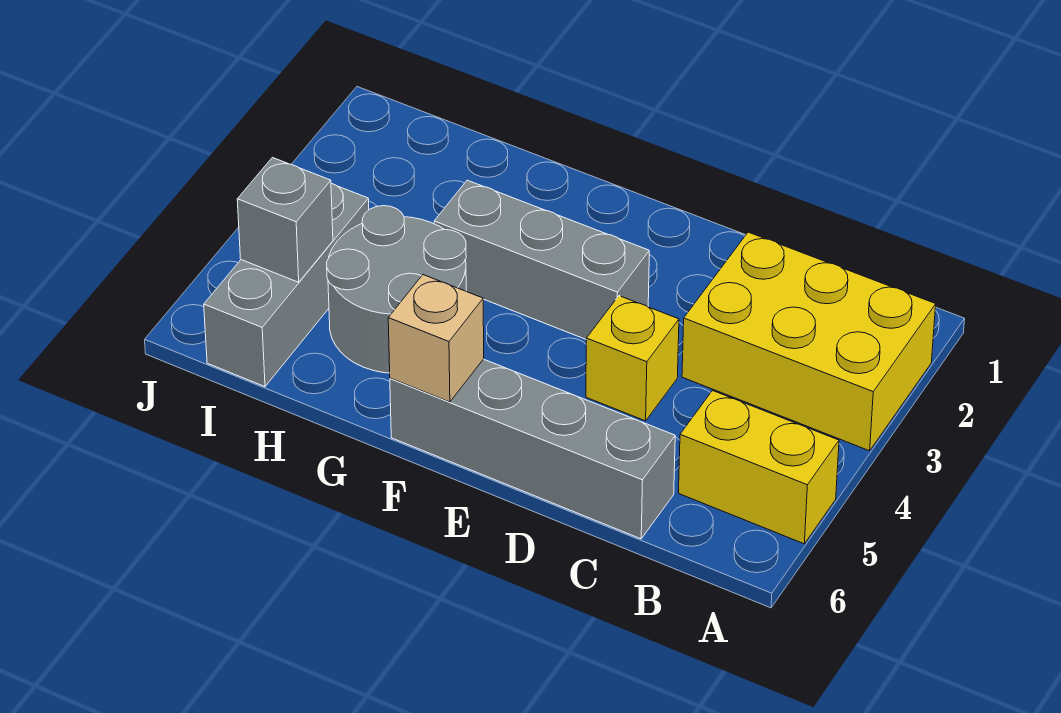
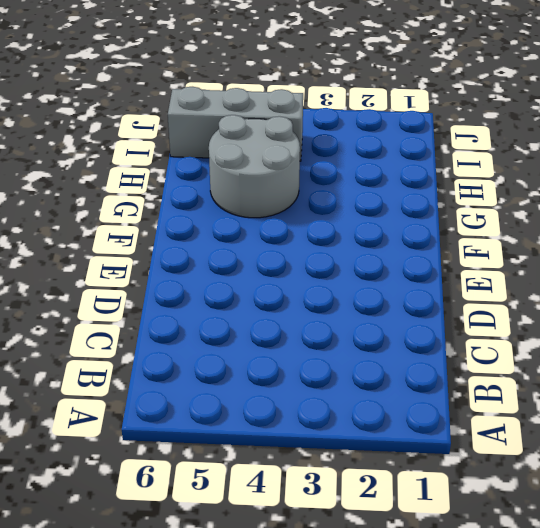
none -> yellow 2x3 brick [682,232,936,451]
none -> yellow 1x2 brick [679,391,839,544]

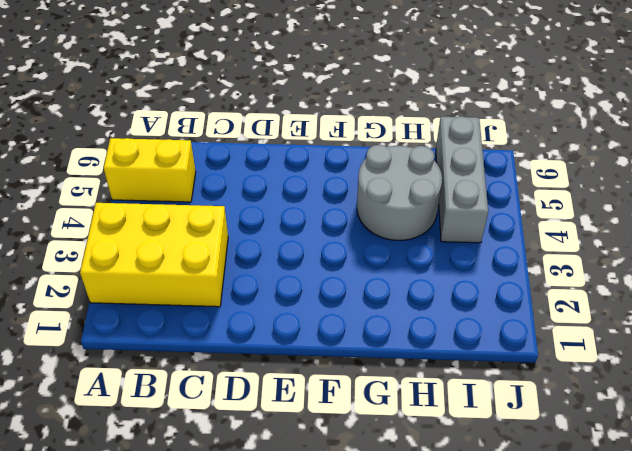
none -> grey 1x4 brick [390,359,675,539]
none -> yellow 1x1 brick [586,296,679,421]

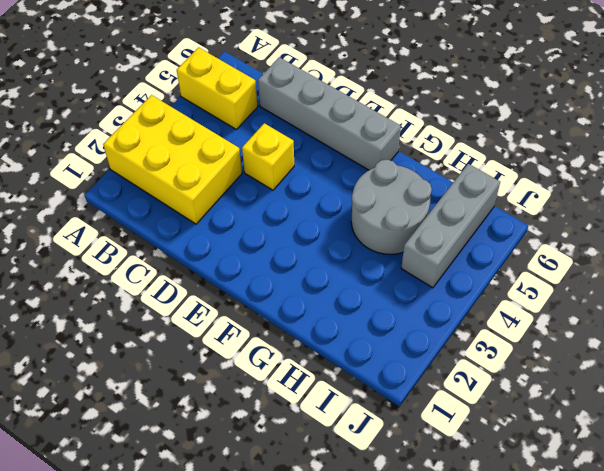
none -> grey 1x3 brick [434,180,649,339]
none -> tan 1x1 brick [388,275,484,402]

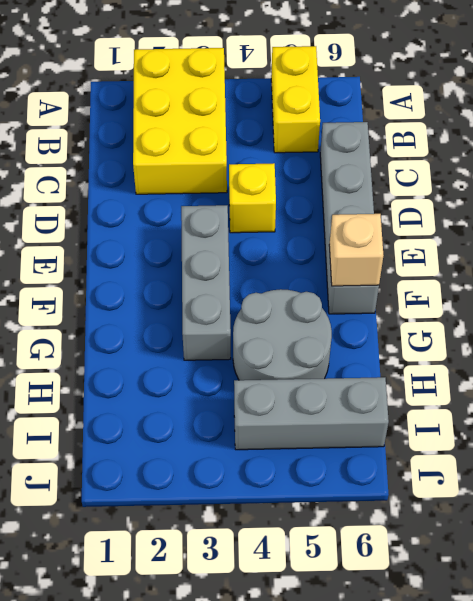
none -> grey 1x1 brick [237,158,333,282]

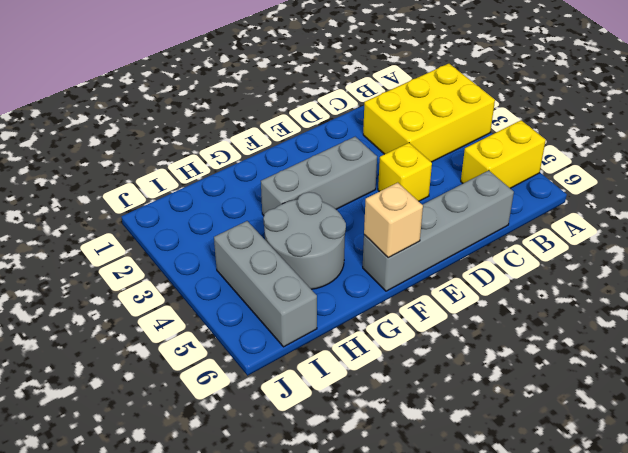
none -> grey 1x1 brick [237,158,333,282]

